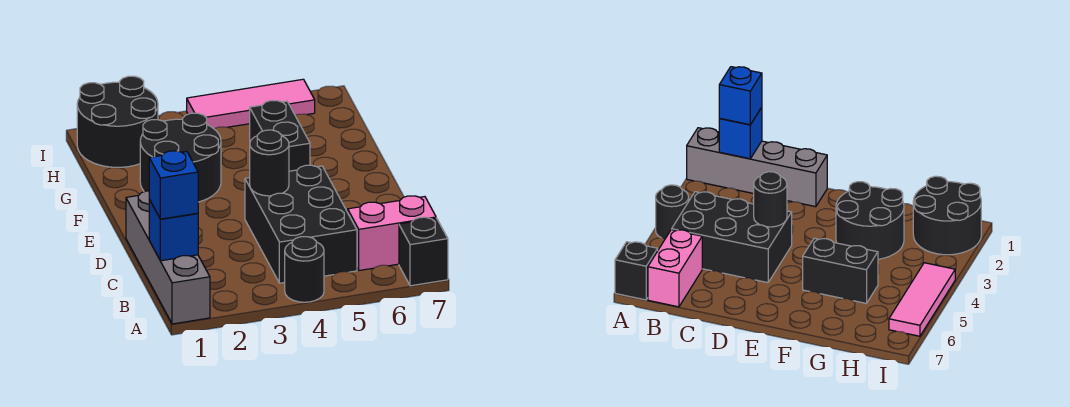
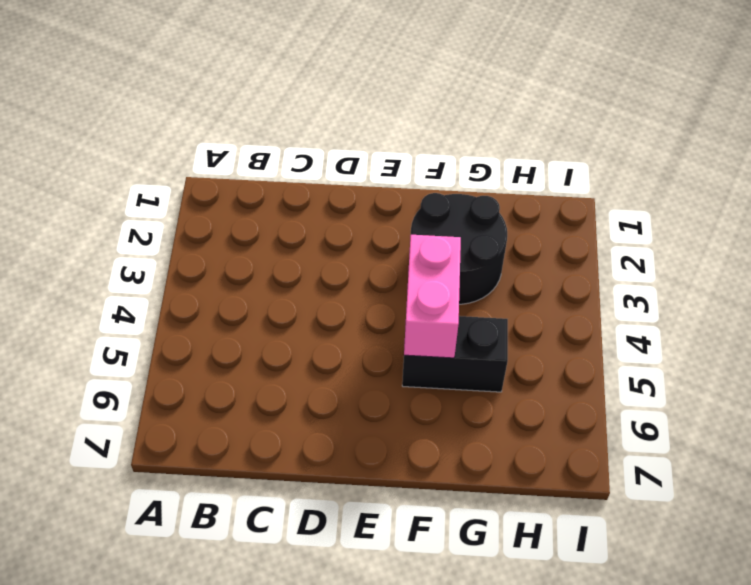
pink 1x2 brick [404,235,461,358] -> pink 1x2 brick moved to [348,196,436,270]
none -> grey 1x4 brick [126,191,210,324]
none -> black 1x1 round brick [285,237,324,302]
none -> black 1x1 brick [399,217,448,286]

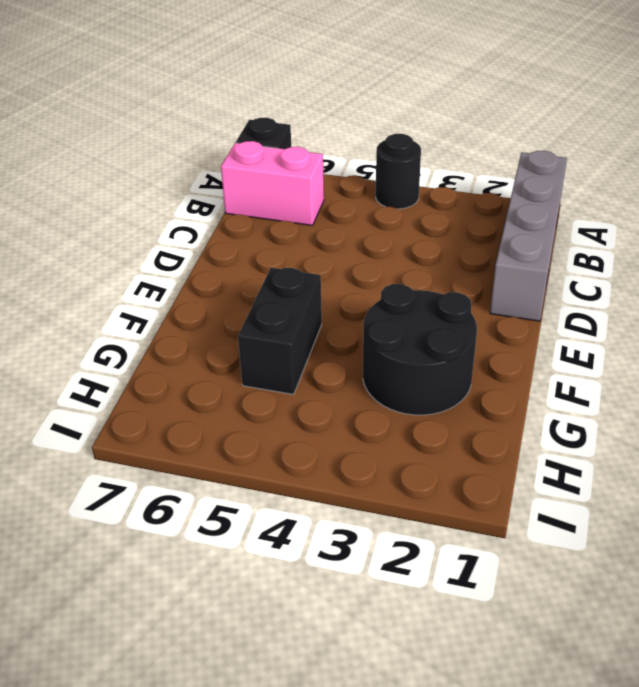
none -> black 2x3 brick [245,165,357,283]
none -> black 2x2 round brick [77,76,158,167]
none -> pink 1x3 tile [187,79,315,129]

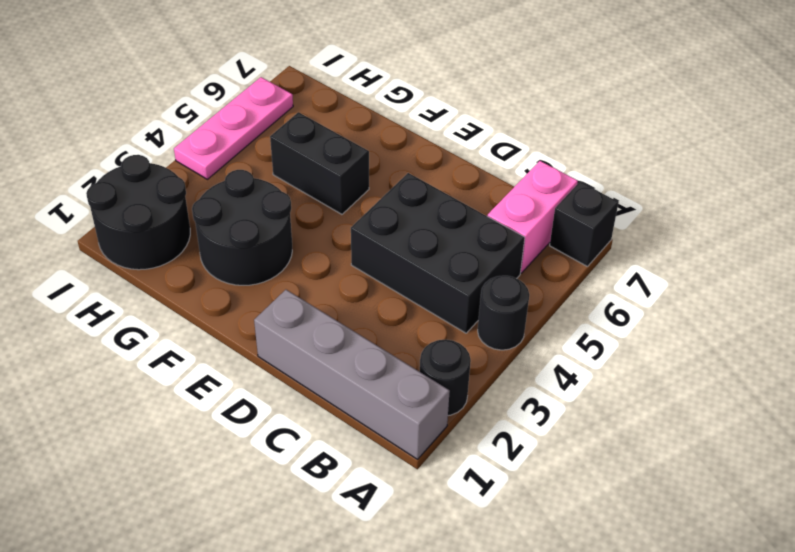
black 1x1 round brick [420,339,471,416] -> black 1x1 round brick moved to [250,130,289,196]
pink 1x3 plate [174,77,293,179] -> pink 1x3 tile [187,79,315,129]
none -> blue 1x1 brick [149,200,198,261]
none -> blue 1x1 brick [149,151,198,219]

